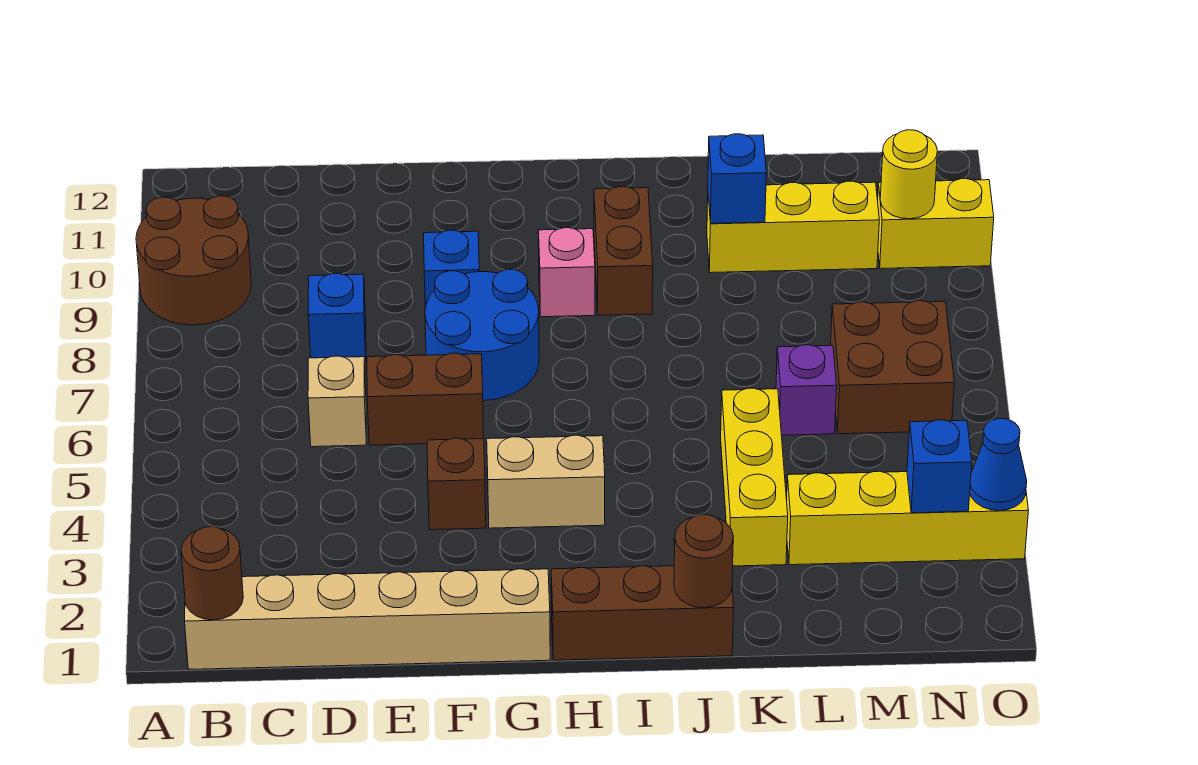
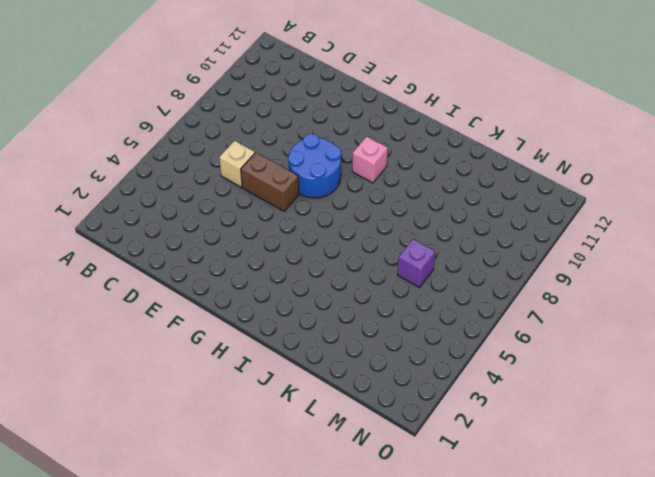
none -> brown 2x2 round brick [136,196,251,325]
none -> tan 1x6 brick [185,569,550,669]
none -> blue 1x1 brick [308,274,366,362]

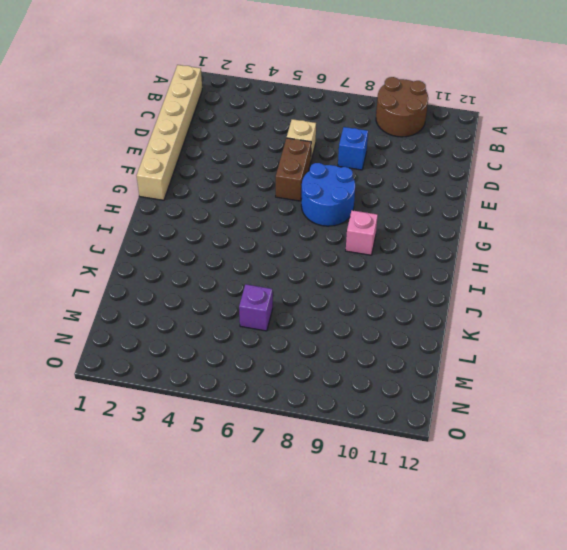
none -> brown 1x1 brick [427,438,486,530]
none -> blue 1x1 brick [424,230,479,307]
none -> tan 1x2 brick [487,435,605,528]

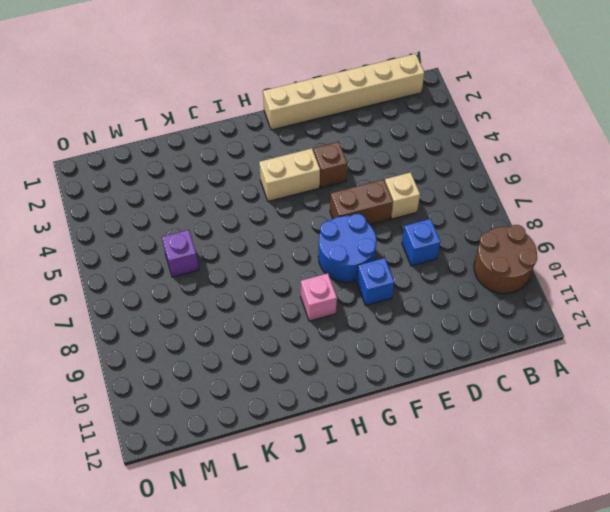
none -> brown 1x3 brick [551,566,734,660]
none -> brown 1x2 brick [594,187,653,315]
none -> yellow 1x3 brick [721,388,788,566]

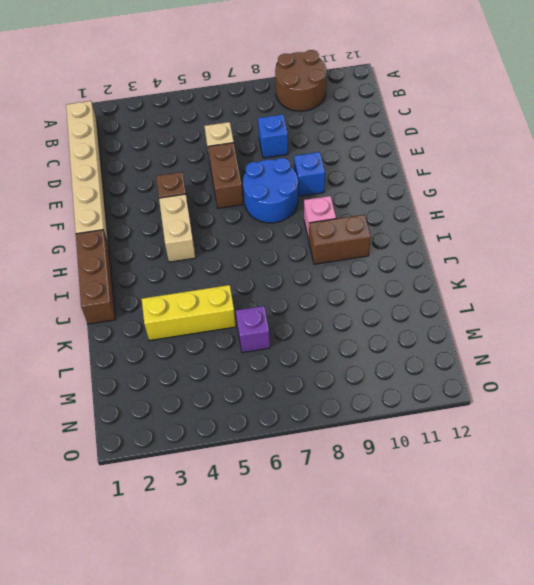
none -> yellow 1x3 brick [707,181,879,273]
none -> yellow 1x4 brick [787,470,1029,565]
none -> brown 2x2 brick [831,301,954,434]

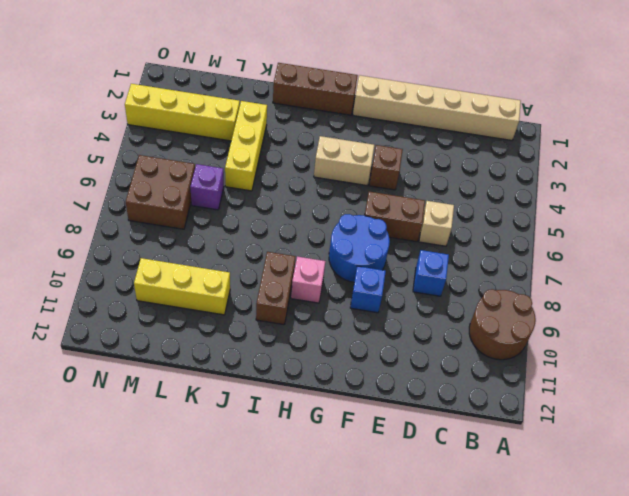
none -> yellow 1x2 brick [878,179,994,269]
none -> brown 1x1 round brick [181,527,243,620]
none -> brown 1x1 round brick [674,515,733,608]

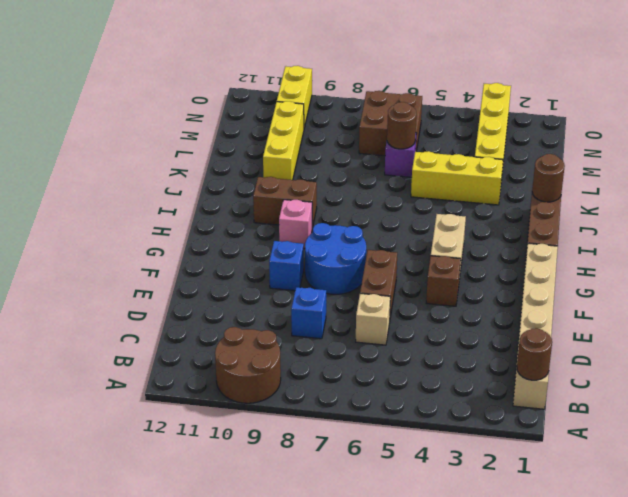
brown 1x1 round brick [387,102,416,149] -> none
none -> blue 1x1 brick [708,134,766,224]
none -> blue 1x1 brick [907,420,972,513]
none -> yellow 1x1 round brick [880,130,937,219]

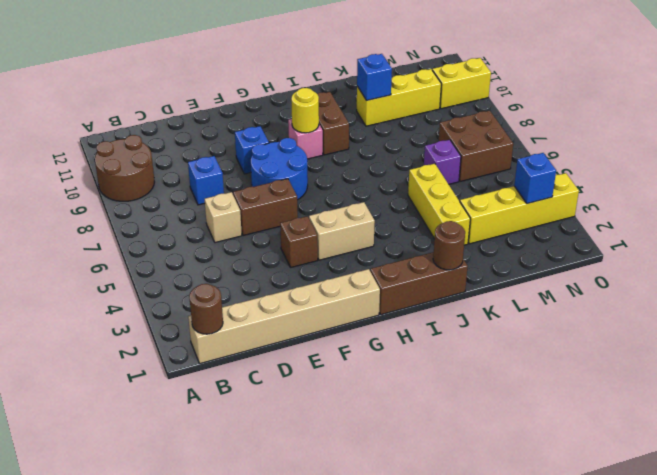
yellow 1x1 round brick [291,88,319,133] -> yellow 1x1 round brick moved to [880,130,937,219]
none -> blue 1x1 cone [970,419,1027,511]

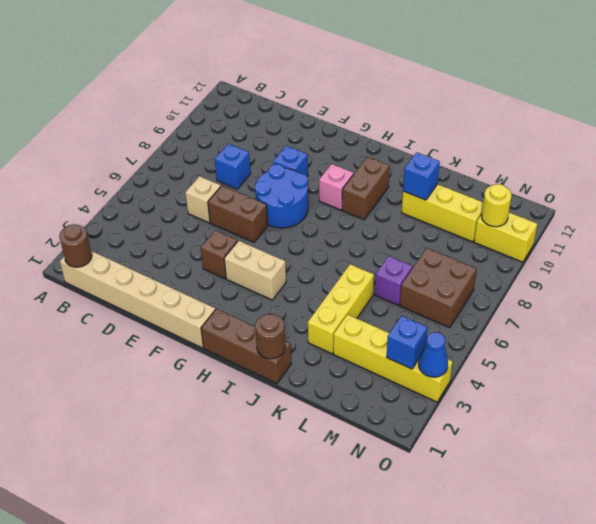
none -> brown 2x2 round brick [136,196,251,325]

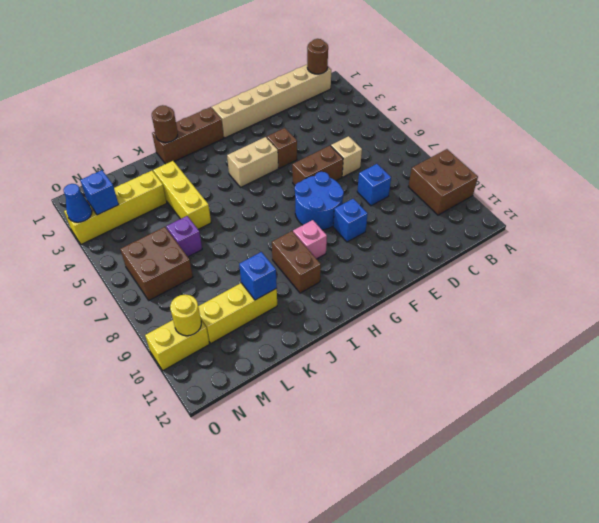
brown 2x2 brick [408,149,478,215] -> brown 2x2 round brick [136,196,251,325]

